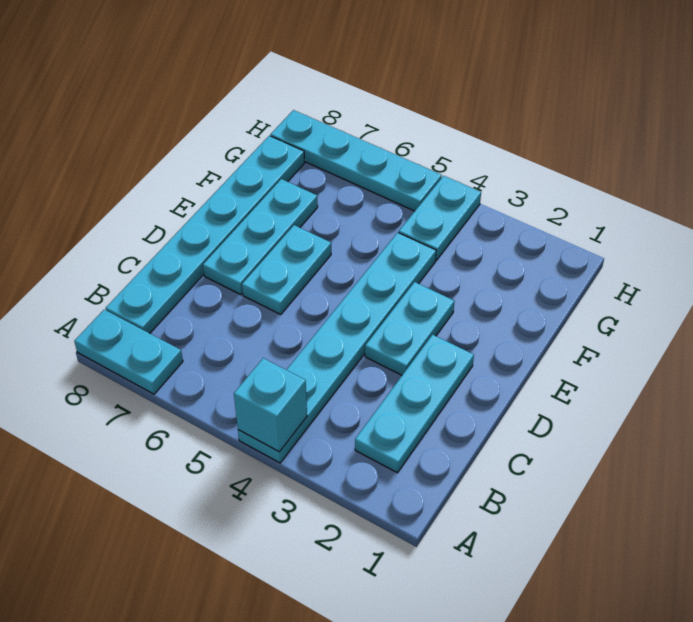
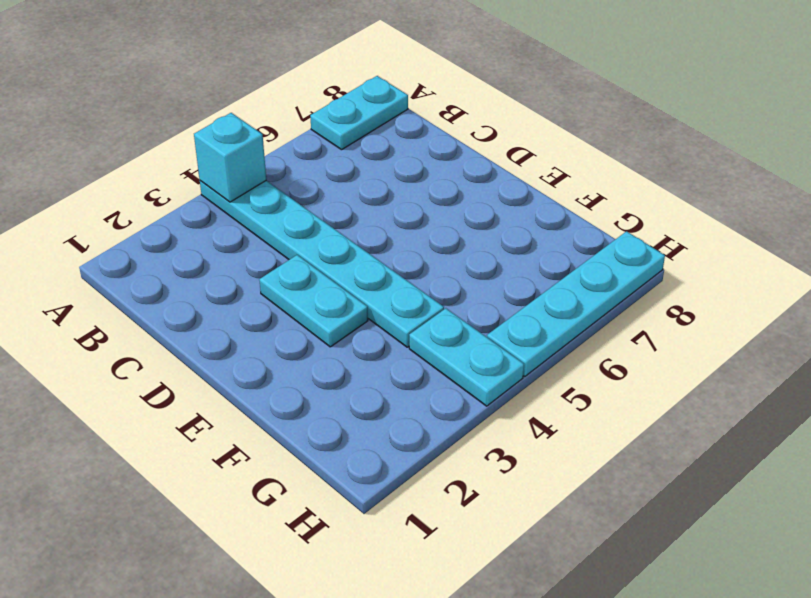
none -> cyan 1x3 plate [355,335,474,473]
none -> cyan 1x6 plate [106,136,305,333]

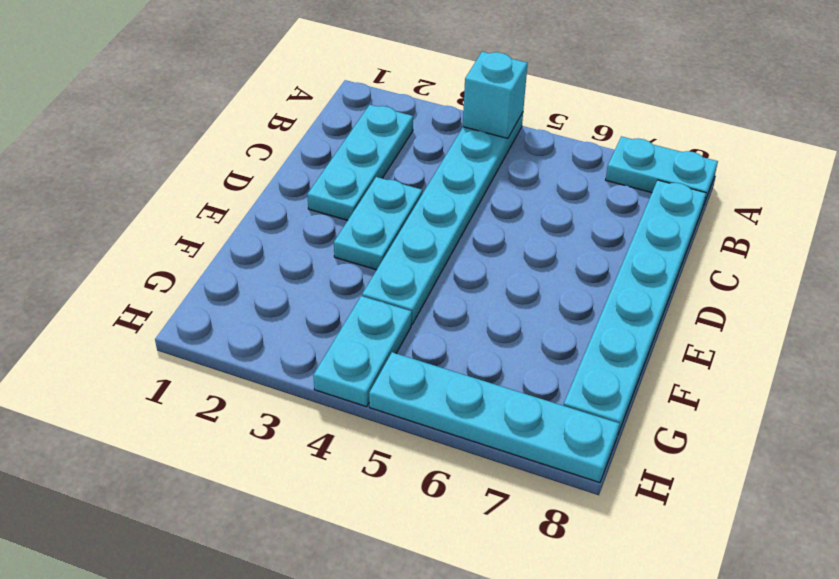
none -> cyan 1x2 plate [242,225,331,314]
none -> cyan 1x3 plate [203,179,318,295]

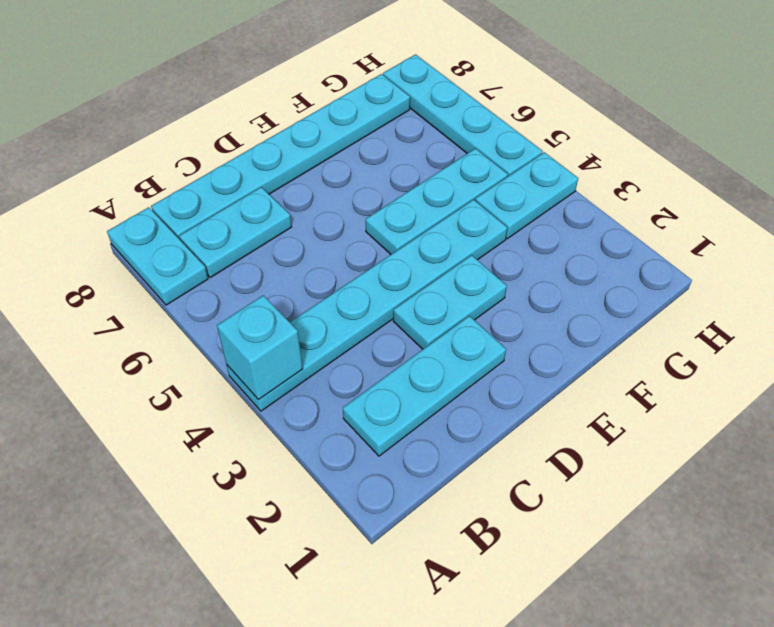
cyan 1x2 plate [179,187,292,278] -> cyan 1x2 plate moved to [242,225,331,314]
cyan 1x3 plate [366,149,508,254] -> cyan 1x3 plate moved to [203,179,318,295]

